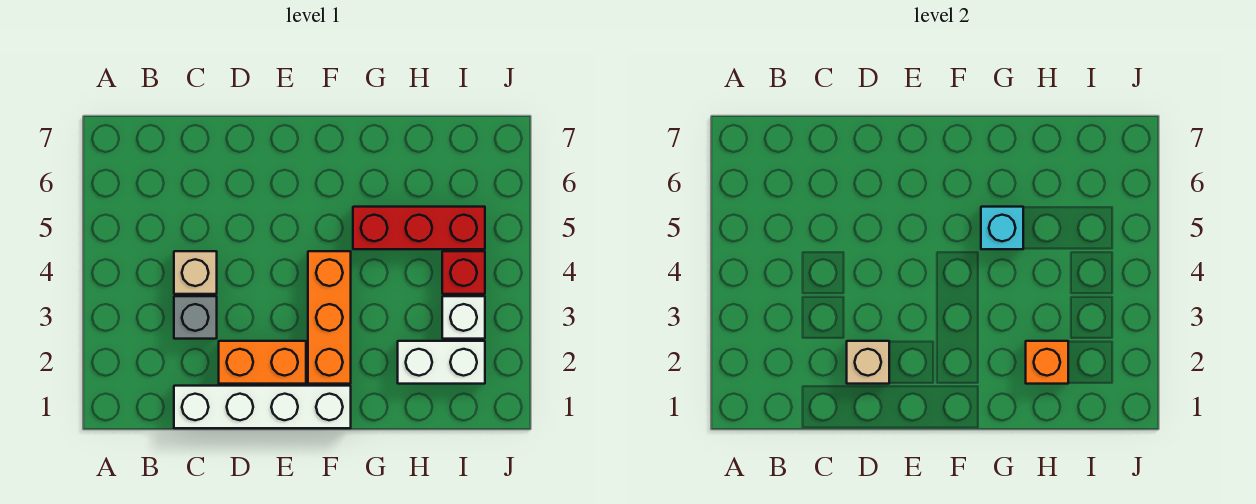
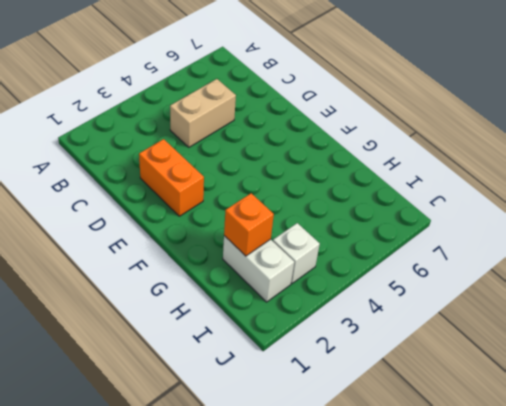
tan 1x2 brick [170,79,236,147] -> tan 1x1 brick [174,251,217,294]
none -> white 1x4 brick [174,386,351,428]
none -> grey 1x1 brick [174,296,217,339]
none -> orange 1x3 brick [308,251,351,384]

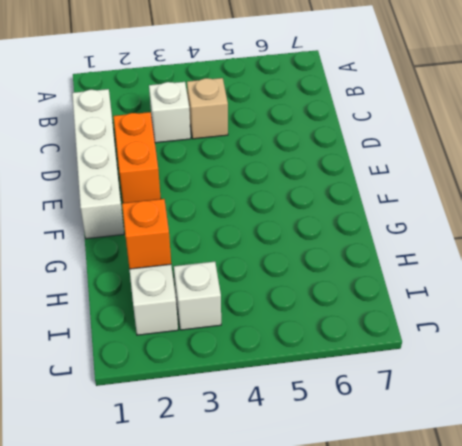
white 1x1 brick [149,82,191,143] -> grey 1x1 brick [174,296,217,339]
none -> orange 1x3 brick [308,251,351,384]
none -> red 1x3 brick [353,207,485,249]
none -> red 1x1 brick [442,251,485,294]

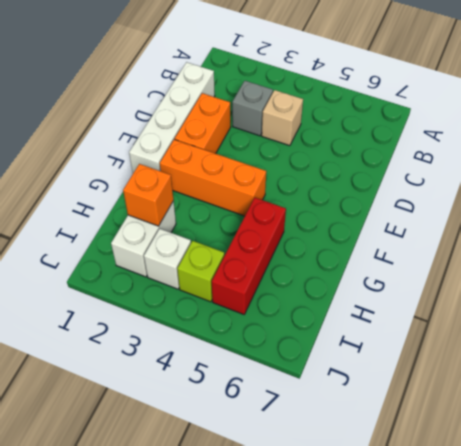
lime 1x1 brick [177,241,225,302] -> red 1x1 brick [442,251,485,294]
none -> tan 1x1 brick [847,341,889,384]
none -> cyan 1x1 brick [981,207,1023,249]

